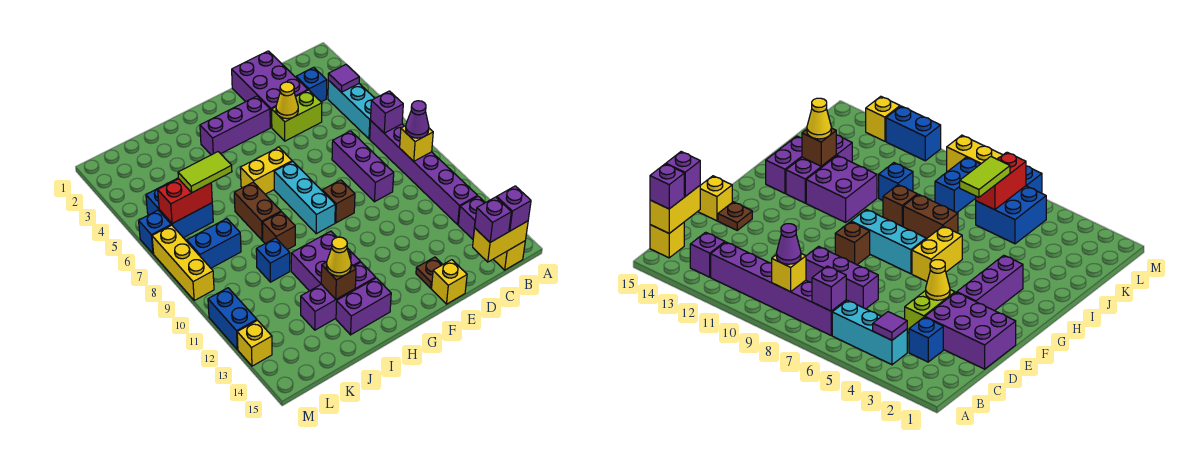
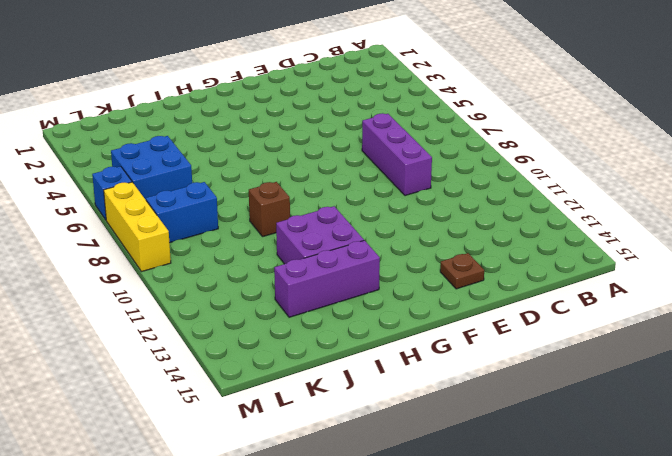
none -> cyan 1x3 brick [328,80,375,139]
none -> purple 1x6 brick [370,121,477,224]
none -> purple 1x1 brick [458,196,485,239]
none -> yellow 1x1 brick [493,241,525,270]

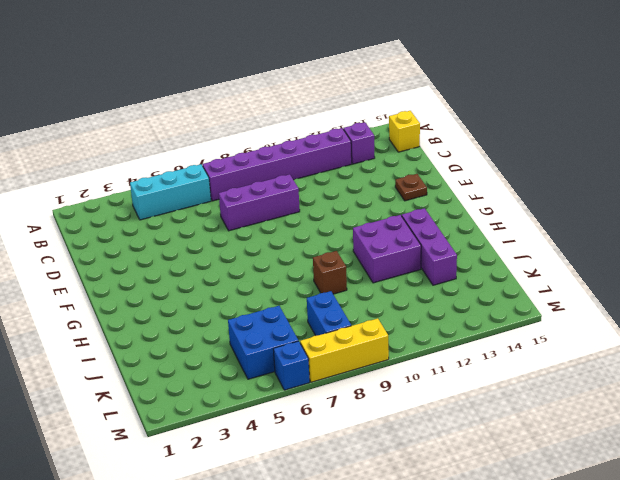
none -> blue 1x1 brick [296,67,327,102]
none -> purple 2x3 brick [232,51,308,127]
none -> lime 1x2 brick [272,90,322,141]
none -> yellow 1x1 brick [432,260,467,304]

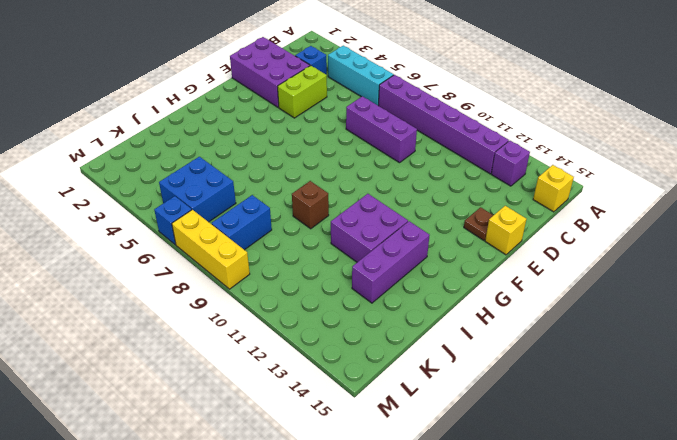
none -> purple 1x3 brick [200,96,270,155]
none -> brown 1x1 brick [322,180,355,223]
none -> yellow 1x2 brick [240,147,292,194]
none -> cyan 1x3 brick [274,161,335,234]

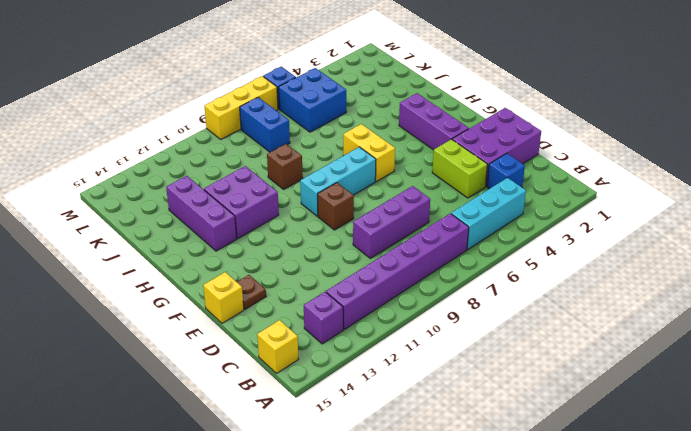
none -> purple 1x2 brick [336,278,391,335]
none -> brown 1x2 brick [234,182,281,240]
none -> blue 1x1 brick [256,238,290,282]
none -> blue 1x2 brick [208,288,257,349]

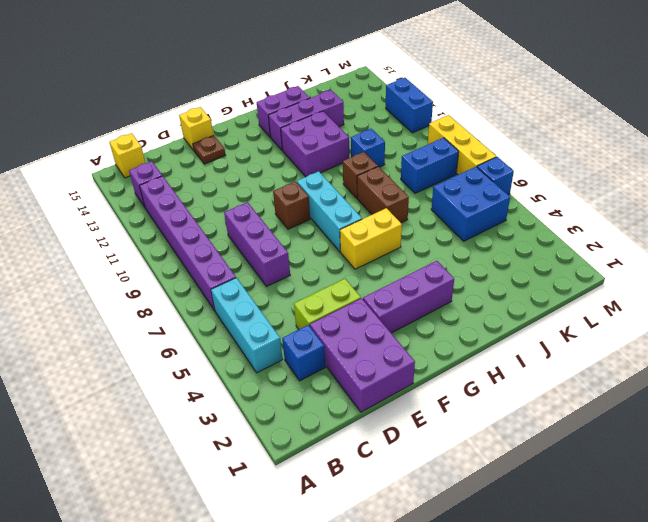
none -> yellow 1x1 brick [237,320,272,366]
none -> purple 1x1 tile [328,65,359,92]
none -> purple 1x1 brick [371,91,403,133]
none -> yellow 1x1 brick [400,126,433,161]

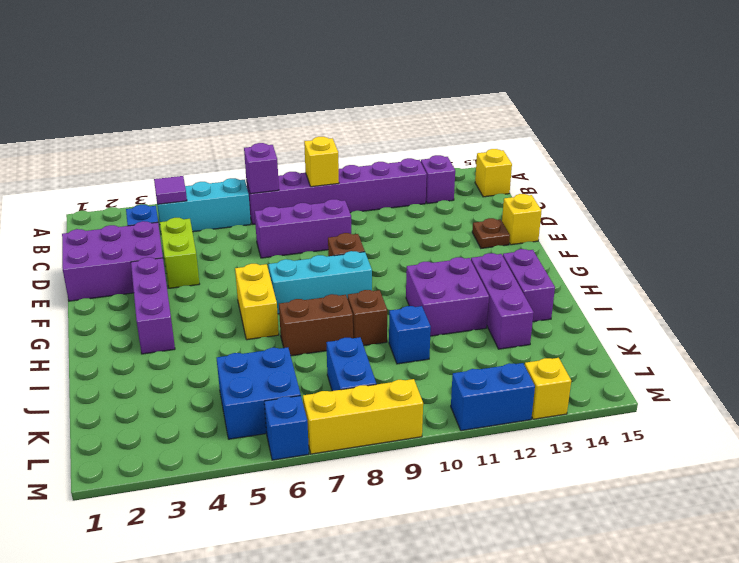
none -> yellow 1x2 brick [473,221,528,262]
none -> yellow 1x1 cone [276,82,298,119]
none -> brown 1x1 brick [321,262,356,299]
none -> red 1x2 brick [158,179,212,223]

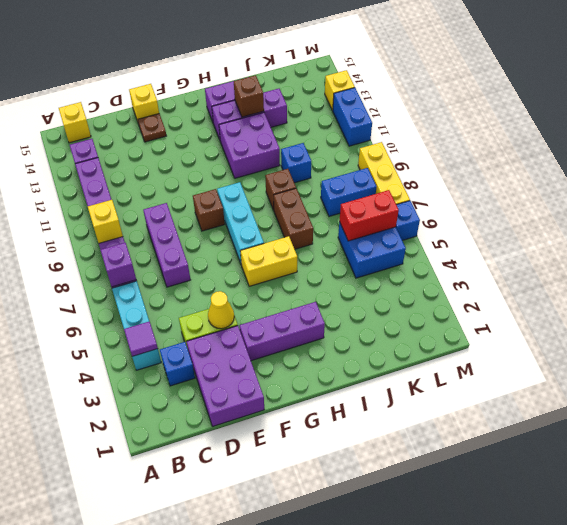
none -> yellow 1x2 brick [473,221,528,262]
none -> purple 1x1 cone [406,101,429,138]
none -> purple 1x1 brick [497,186,531,231]
none -> purple 1x1 brick [475,197,511,242]

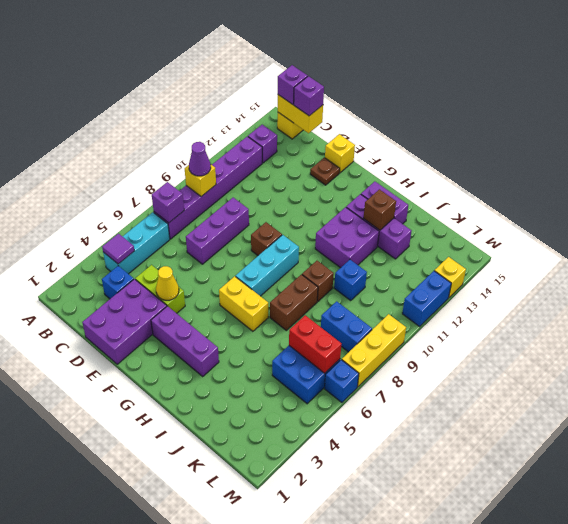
none -> yellow 1x1 cone [327,237,351,276]
none -> lime 1x2 tile [178,152,232,192]

